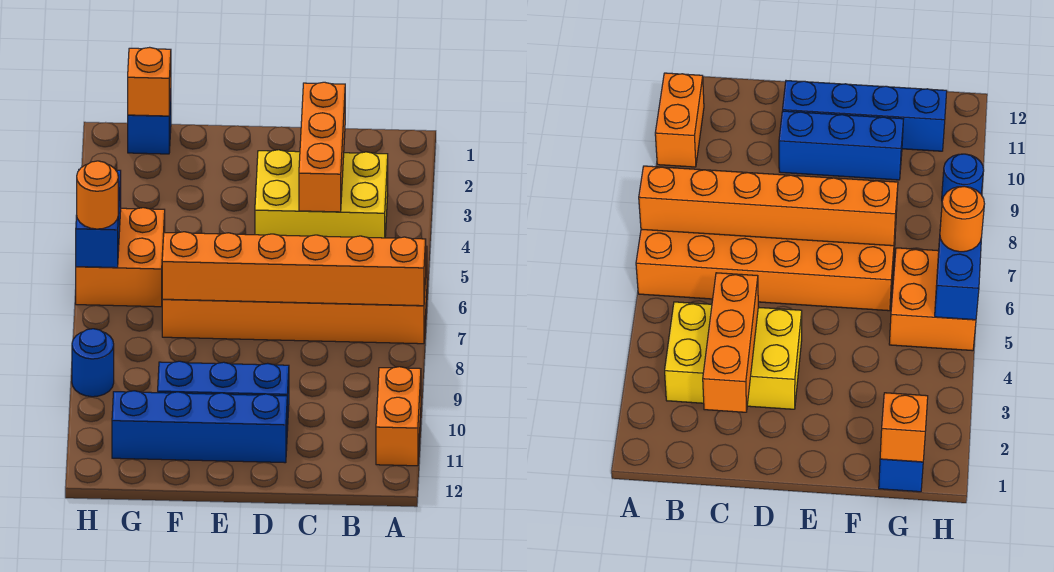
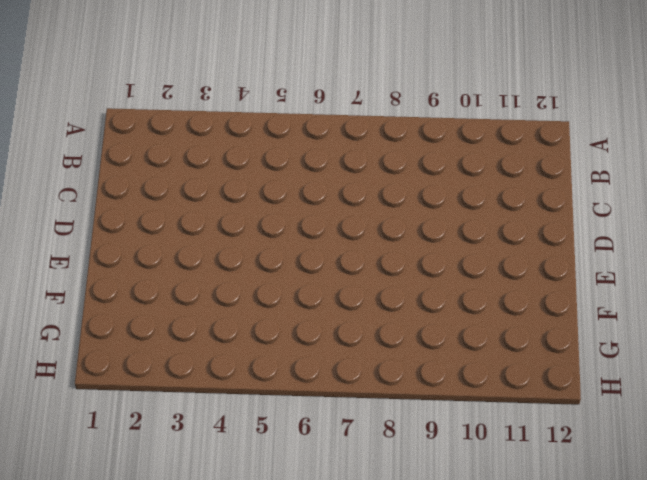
none -> orange 2x6 brick [162,246,427,344]
none -> orange 1x2 brick [376,367,421,466]
none -> yellow 2x3 brick [255,150,388,238]

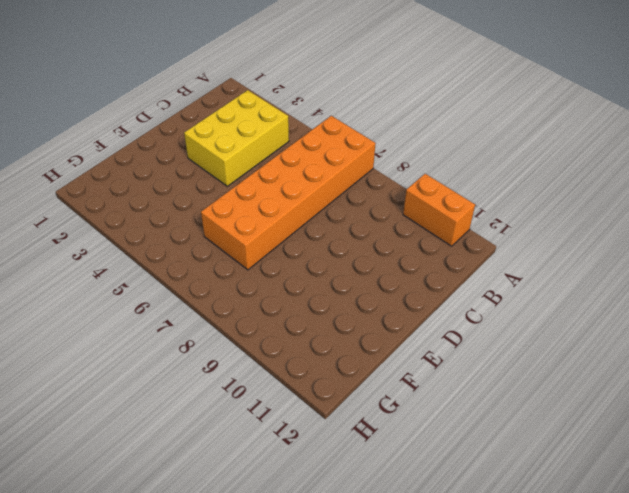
none -> blue 1x3 brick [158,361,289,431]
none -> blue 1x4 brick [112,391,287,463]
none -> blue 1x1 brick [128,95,171,154]

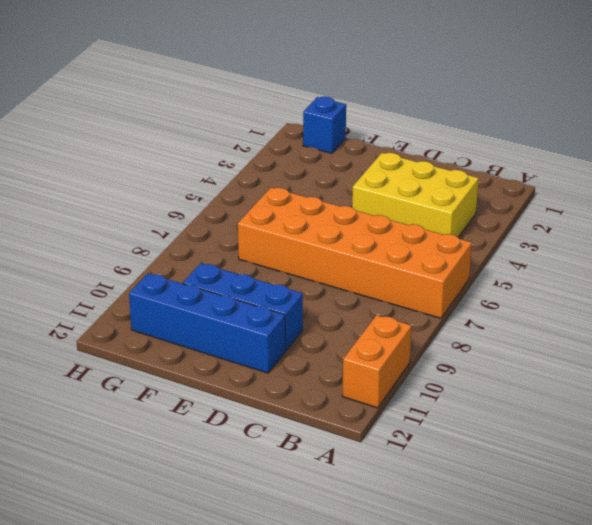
none -> orange 2x2 brick [76,208,165,307]
none -> blue 1x1 round brick [72,329,114,397]
none -> orange 1x6 brick [162,232,426,306]

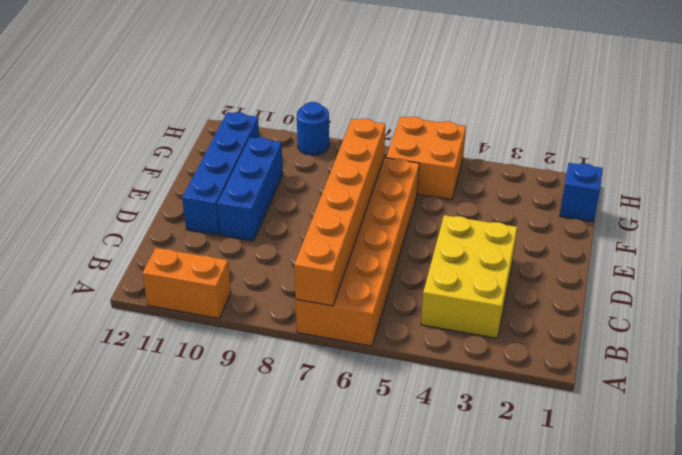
none -> orange 1x3 brick [299,82,345,212]
none -> orange 1x1 brick [128,47,171,116]
none -> blue 1x2 brick [76,169,121,268]

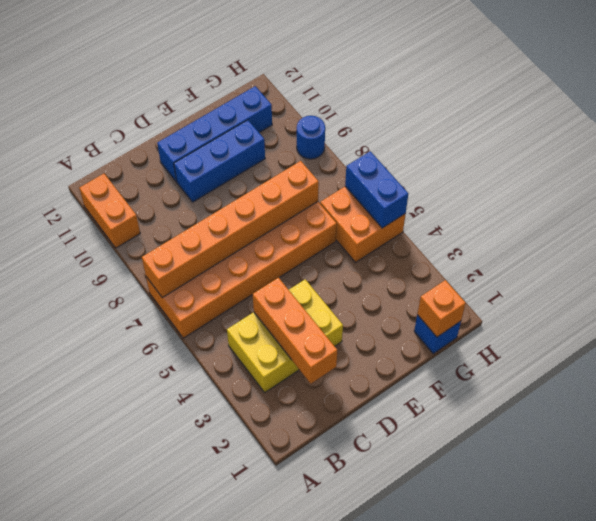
none -> orange 1x1 round brick [77,161,118,229]

